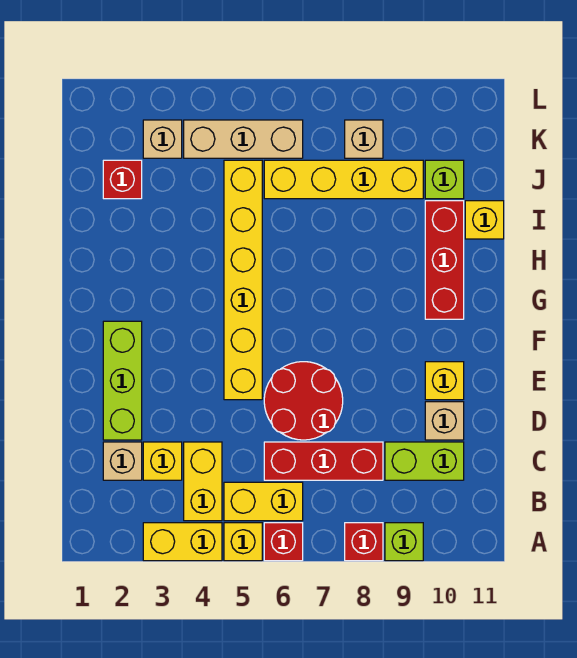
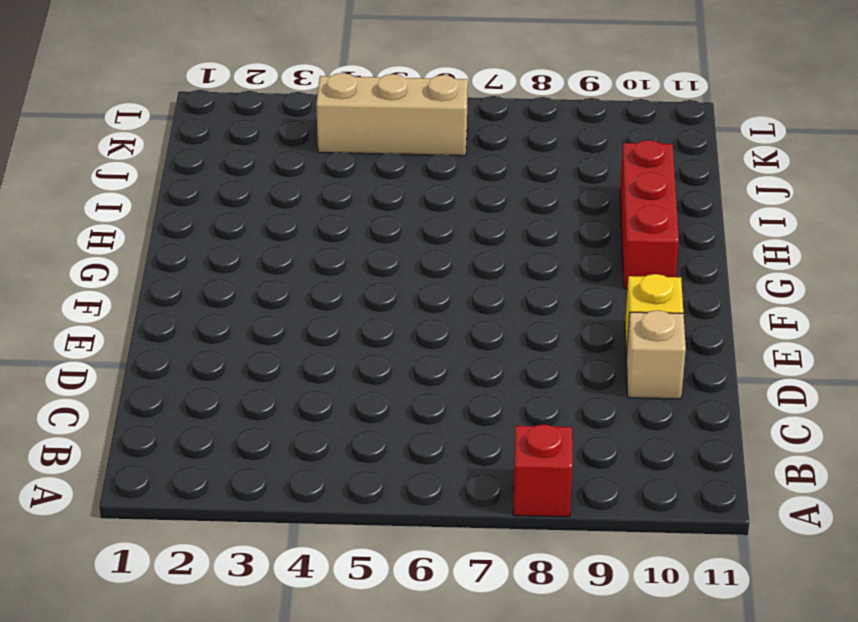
none -> yellow 1x2 brick [143,523,222,561]
none -> yellow 1x1 brick [224,523,262,561]
none -> red 1x1 brick [264,523,303,561]

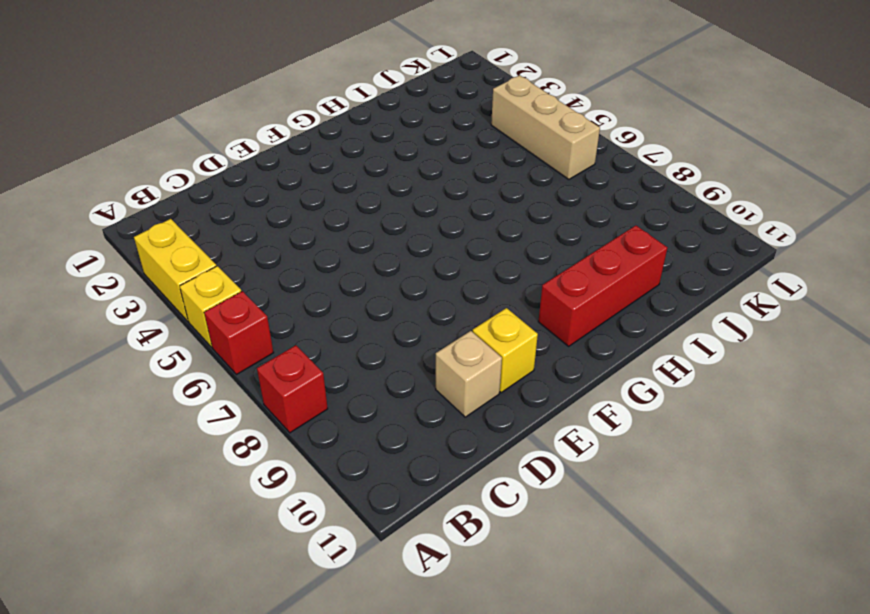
none -> lime 1x1 brick [385,523,423,561]
none -> yellow 1x2 brick [184,442,222,521]
none -> yellow 1x2 brick [224,482,303,521]

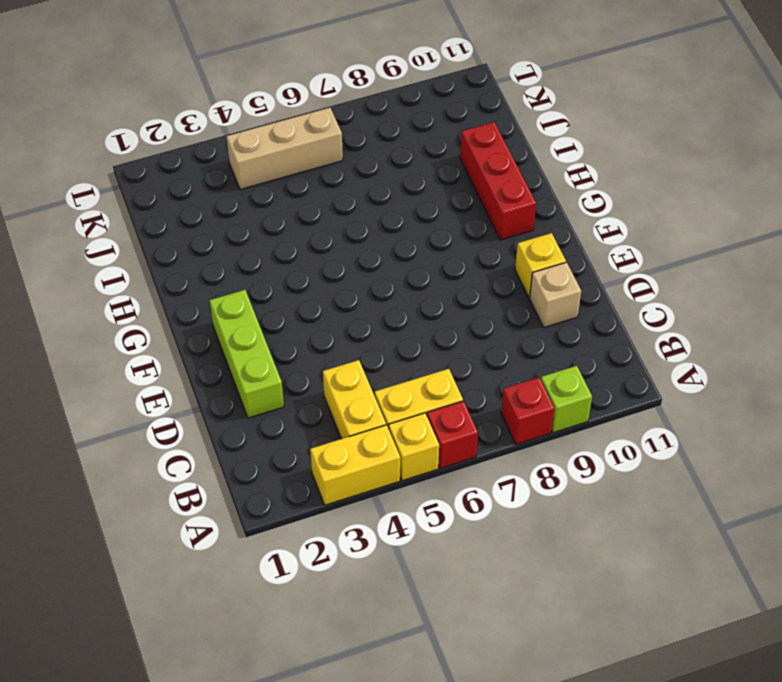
none -> tan 1x1 brick [103,442,142,480]
none -> yellow 1x1 brick [143,442,182,480]
none -> red 1x3 brick [264,442,383,480]

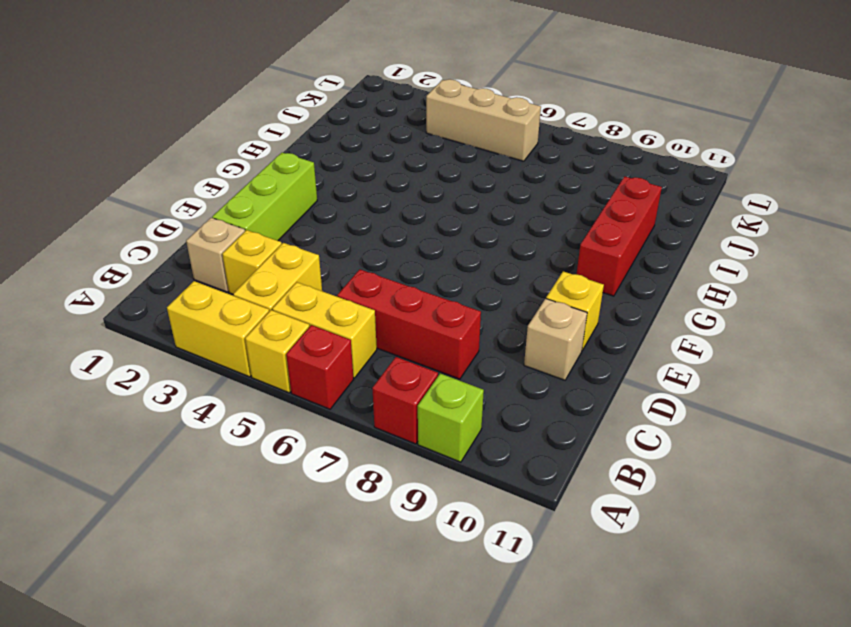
none -> lime 1x2 brick [385,442,464,480]
none -> red 2x2 round brick [264,362,343,440]
none -> yellow 1x6 brick [224,160,262,400]

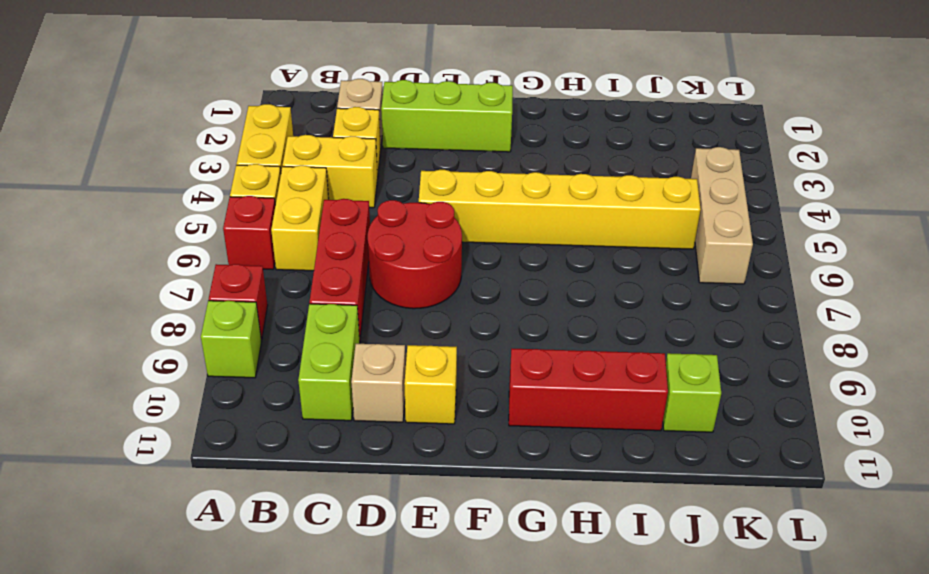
none -> yellow 1x1 brick [465,201,504,239]
none -> red 1x1 brick [103,160,142,199]
none -> yellow 1x4 brick [264,160,423,199]

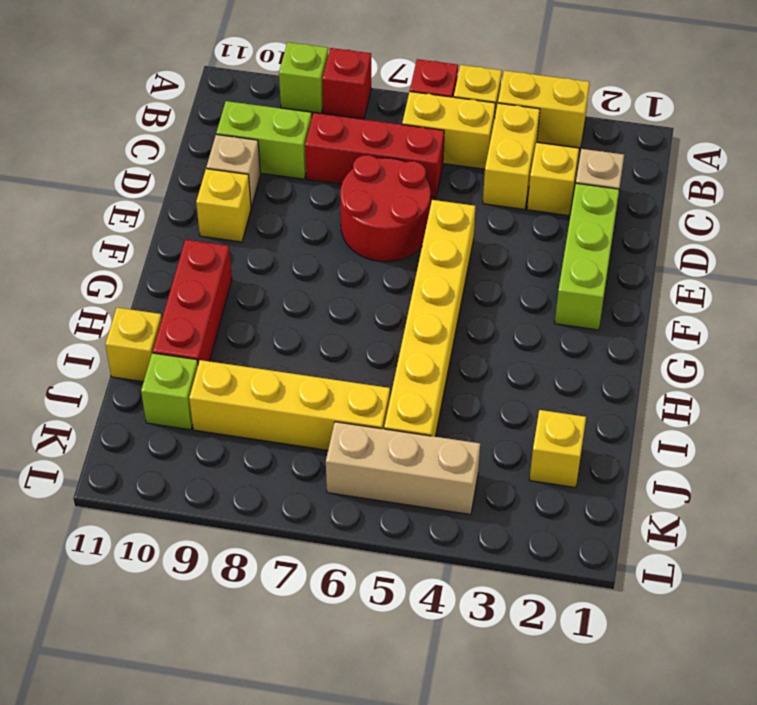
yellow 1x1 brick [530,410,586,488] -> red 1x1 brick [103,160,142,199]
none -> tan 1x1 brick [143,120,182,158]
none -> tan 1x1 brick [345,120,383,158]

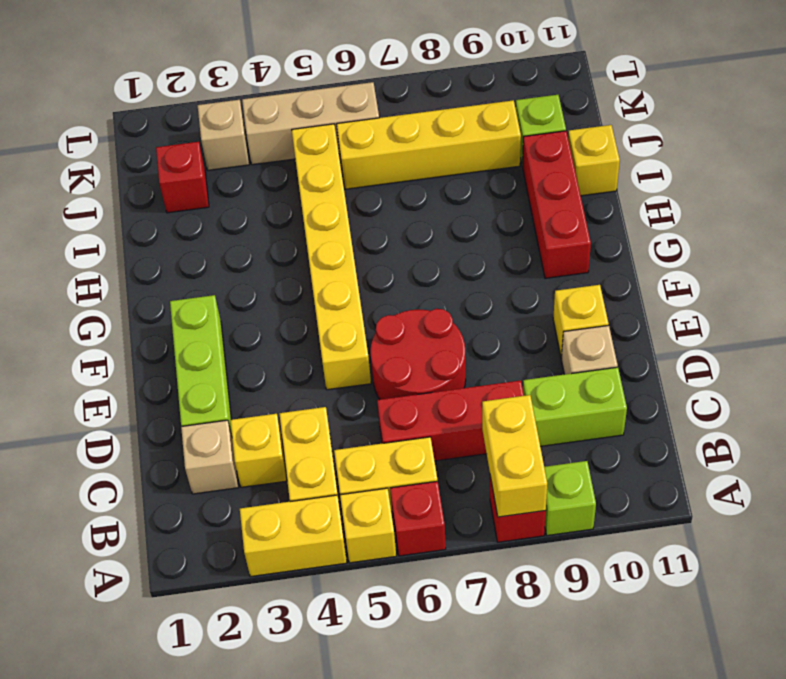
yellow 1x2 brick [482,395,547,517] -> none
none -> tan 1x1 brick [345,120,383,158]

